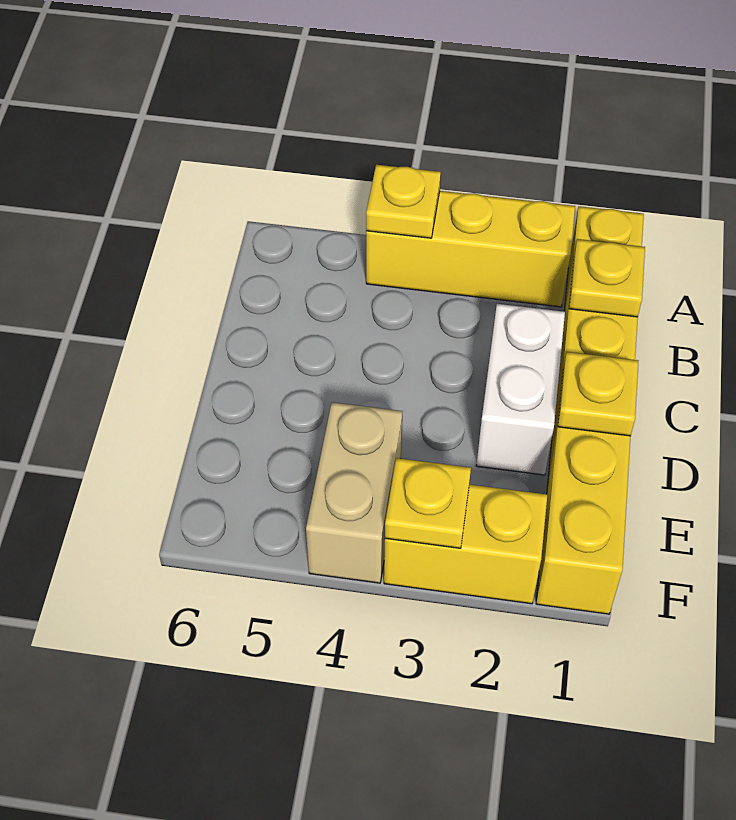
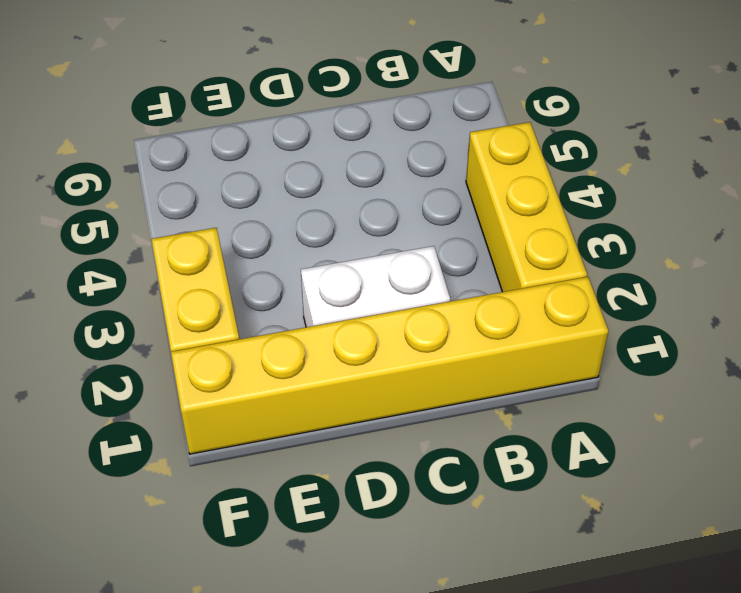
none -> tan 1x2 brick [306,402,403,583]
none -> yellow 1x1 plate [366,165,441,238]

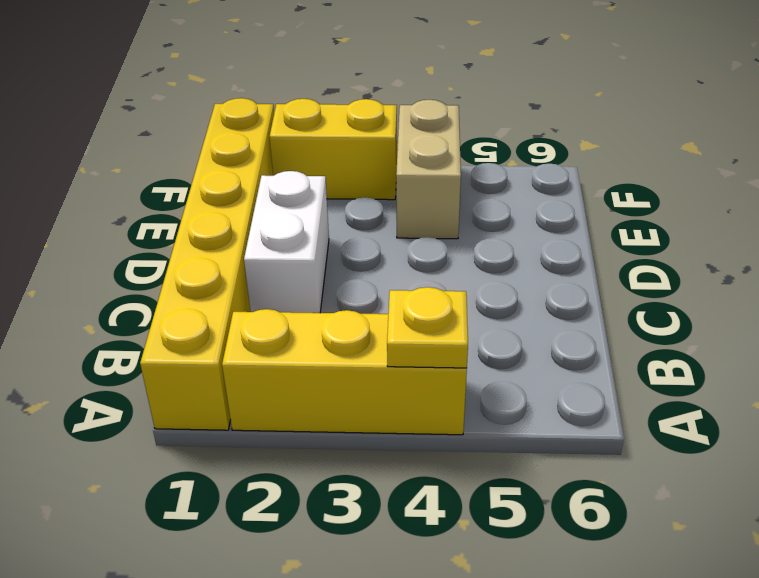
none -> yellow 1x1 plate [569,239,645,317]
none -> yellow 1x1 plate [558,352,638,436]

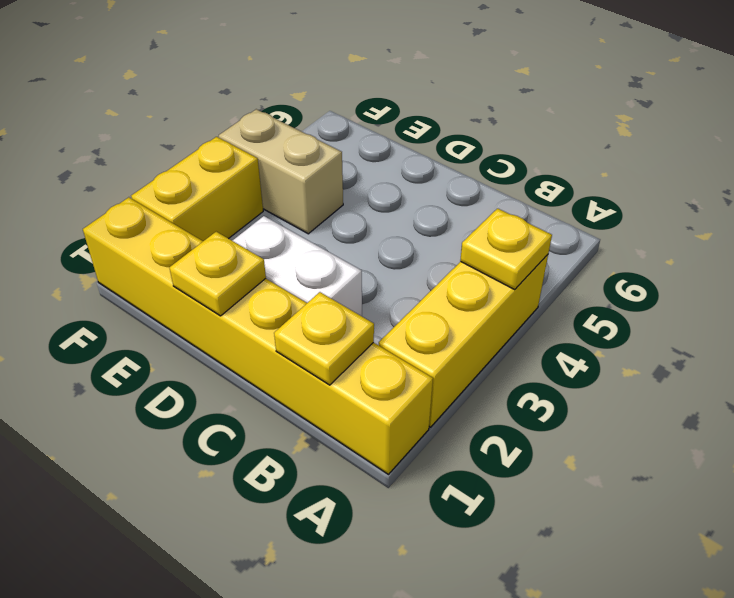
none -> yellow 1x1 plate [385,458,471,548]

